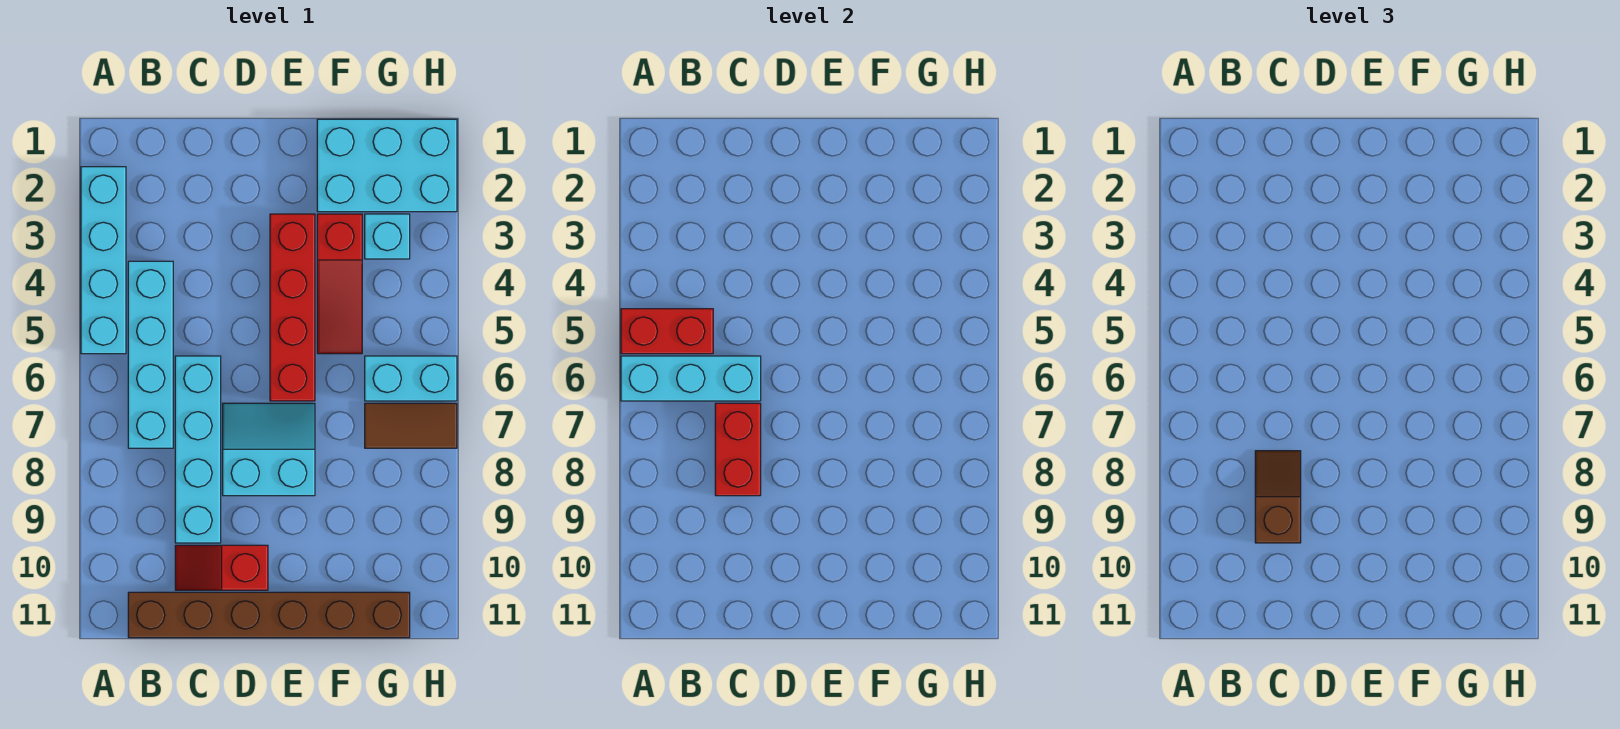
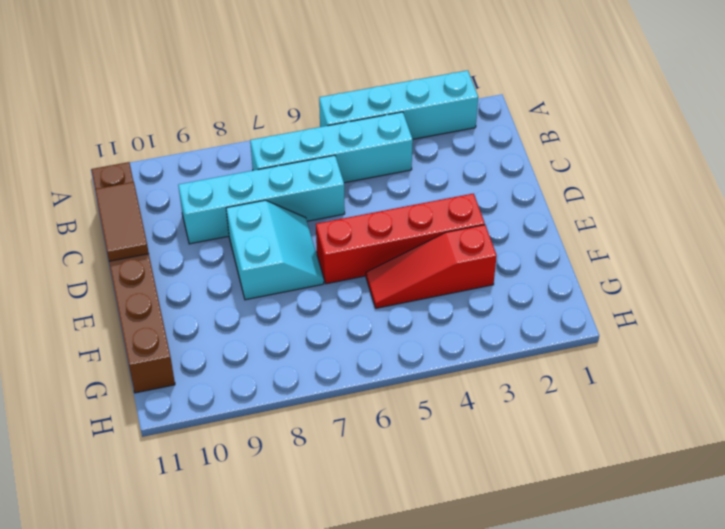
brown 1x2 tile [95,182,149,261] -> brown 1x2 tile moved to [365,403,457,448]
none -> red 1x2 slope [175,545,268,590]
none -> cyan 2x3 brick [317,119,457,212]
none -> cyan 1x1 brick [365,214,410,259]

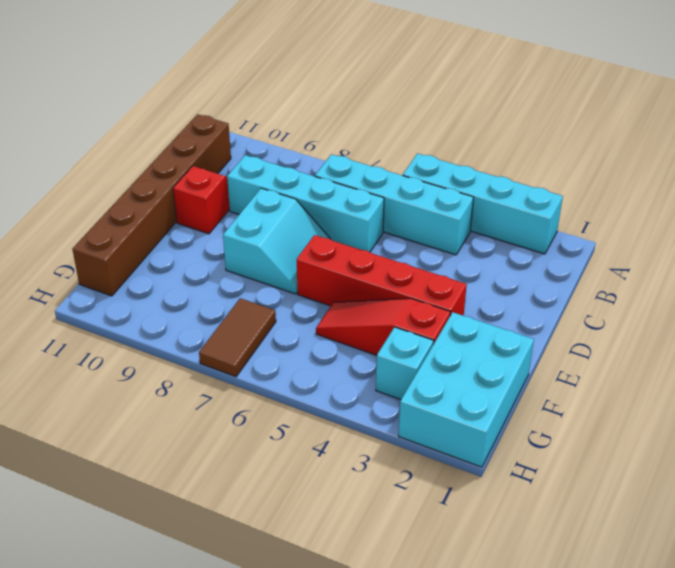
none -> cyan 1x2 brick [365,356,457,401]
none -> red 1x2 brick [621,309,713,354]
none -> cyan 1x3 brick [621,356,761,401]

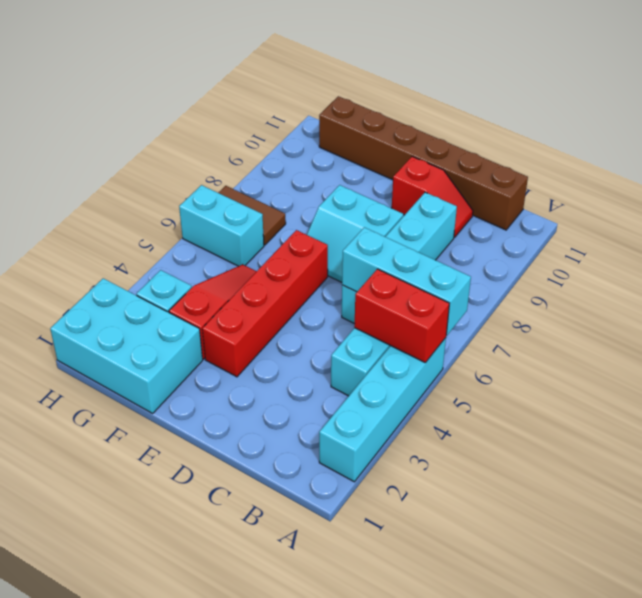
none -> red 1x2 brick [715,403,761,496]
none -> brown 1x2 slope [1255,451,1301,543]

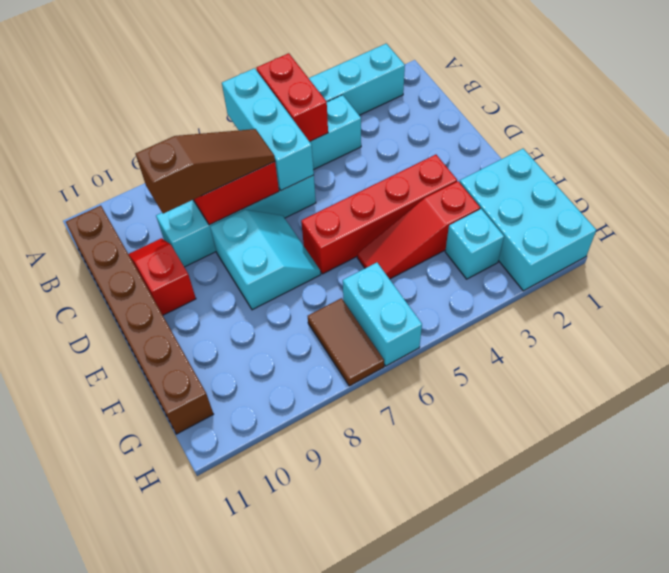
brown 1x3 slope [136,129,275,214] -> brown 1x2 slope [1255,451,1301,543]

